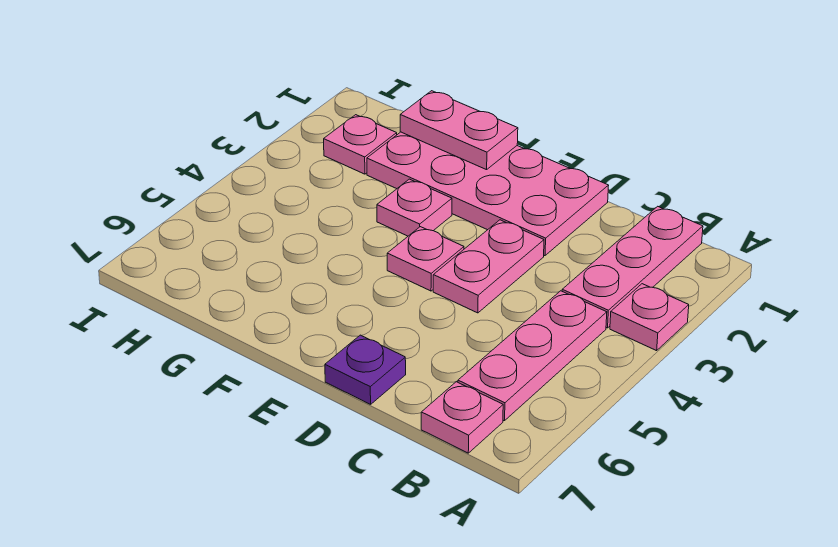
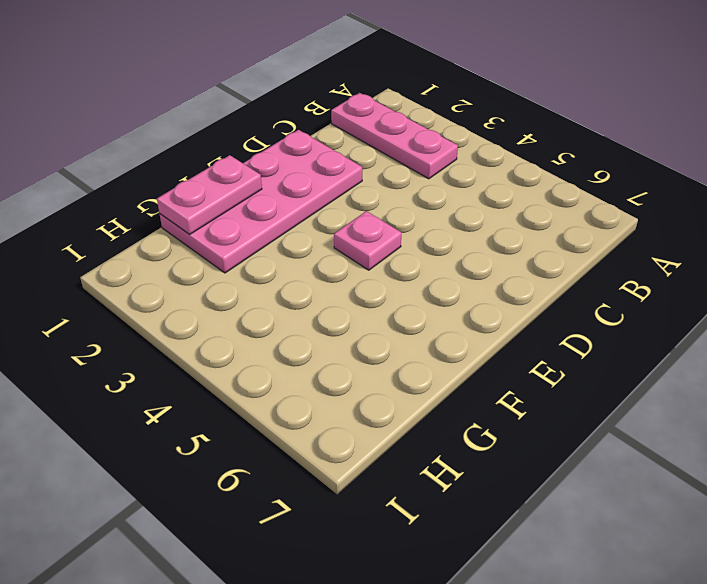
none -> pink 1x1 plate [610,284,689,351]
none -> pink 1x3 plate [458,291,607,421]

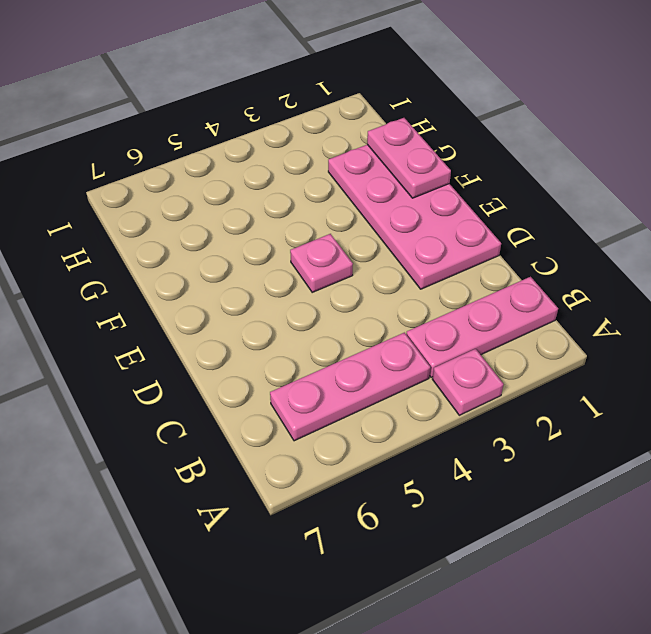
none -> pink 1x1 plate [421,382,503,453]
none -> pink 1x2 plate [433,220,544,313]

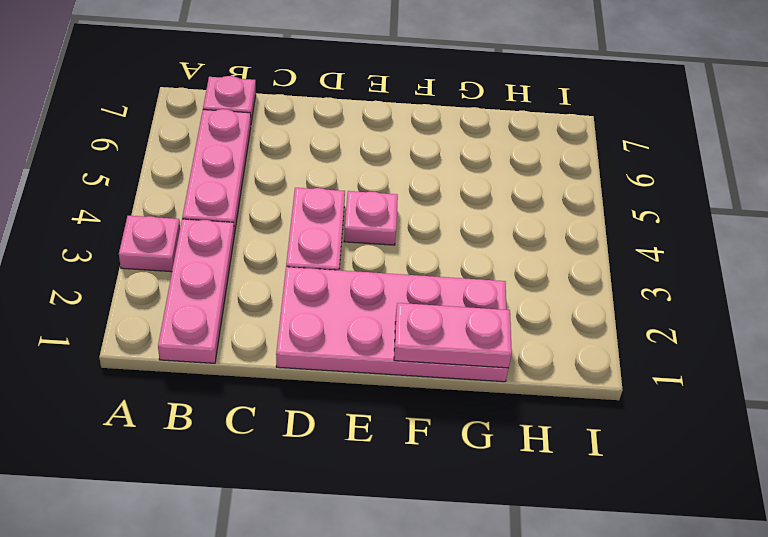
none -> purple 1x1 plate [325,335,406,404]
none -> pink 1x1 plate [377,179,452,236]

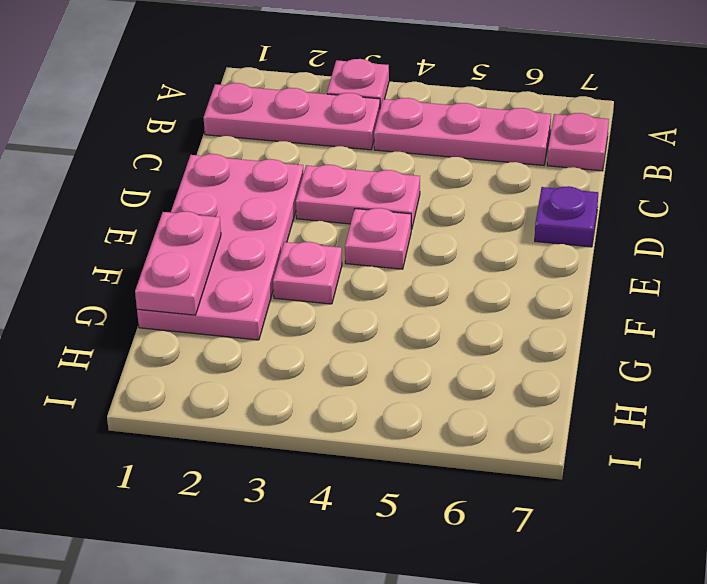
none -> pink 1x1 plate [324,115,397,174]

